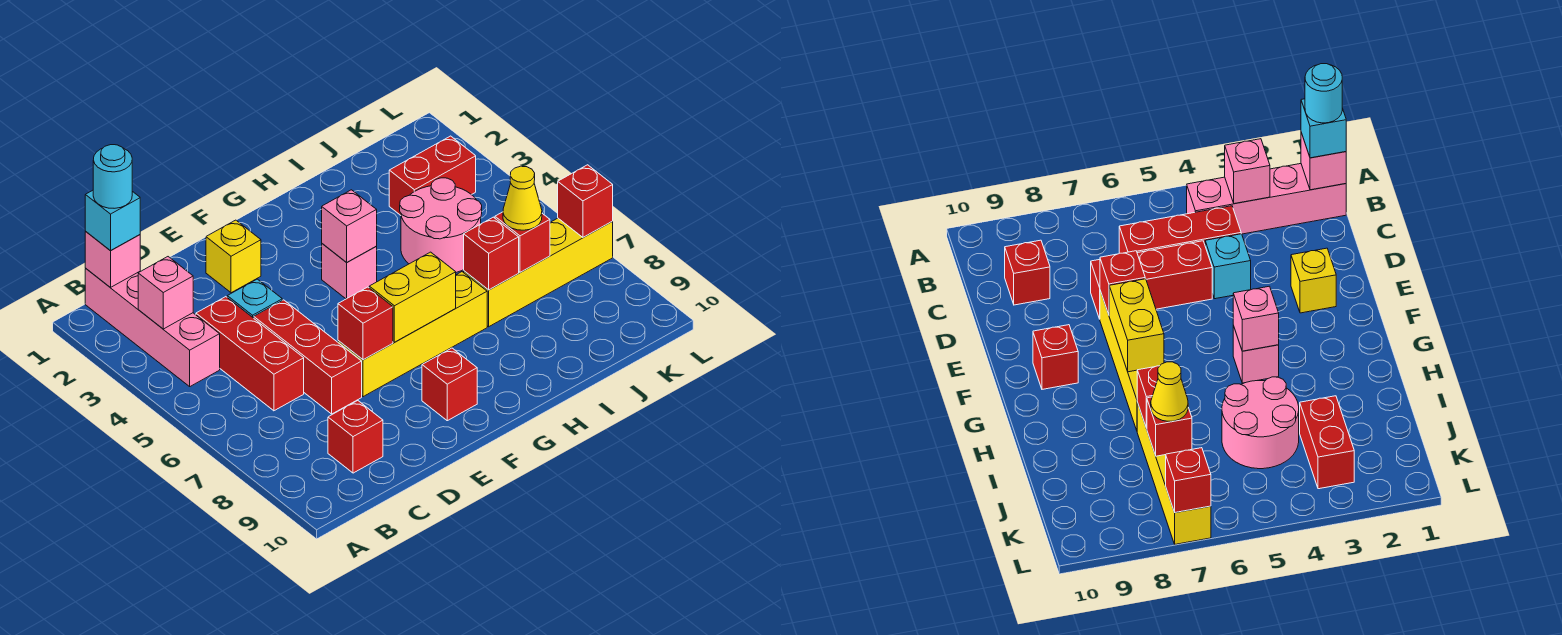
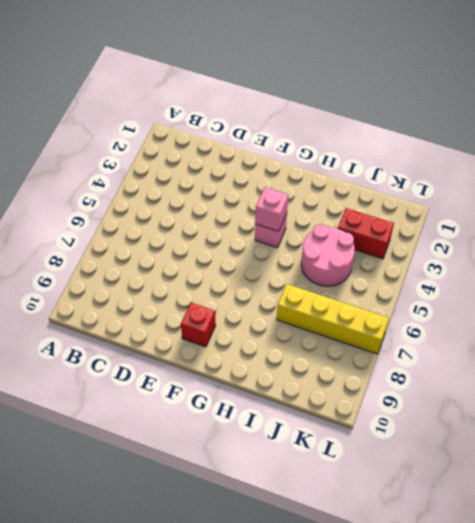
none -> pink 1x4 brick [85,269,220,386]
none -> red 1x3 brick [196,297,304,411]
none -> red 1x1 brick [328,401,383,473]

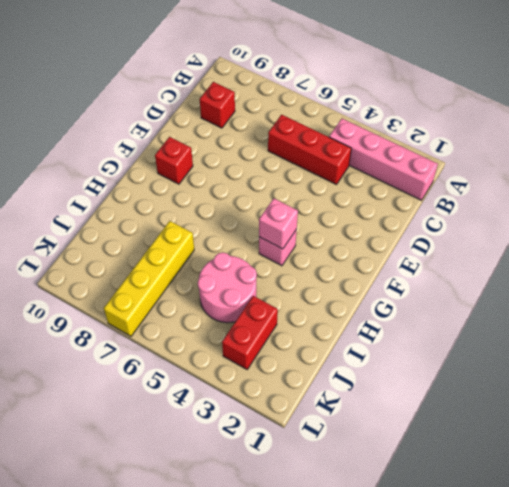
none -> cyan 1x1 brick [227,279,282,318]
none -> red 1x3 brick [254,300,362,414]
none -> yellow 1x1 brick [206,220,261,293]

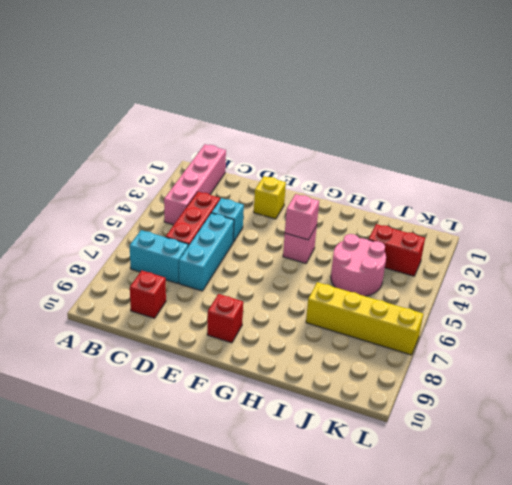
cyan 1x2 brick [130,230,188,283] -> none
cyan 1x3 brick [179,213,234,291] -> red 1x3 brick [254,300,362,414]
none -> yellow 1x4 brick [338,272,487,397]
none -> pink 1x1 brick [85,232,140,287]
none -> pink 1x1 brick [138,257,193,329]

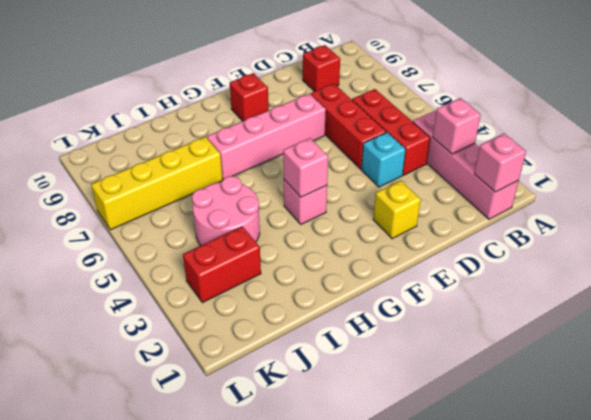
pink 1x4 brick [207,94,326,179] -> yellow 1x4 brick [338,272,487,397]
none -> red 1x1 brick [338,287,393,360]
none -> yellow 1x2 brick [369,252,456,342]
none -> red 1x1 brick [464,217,519,290]

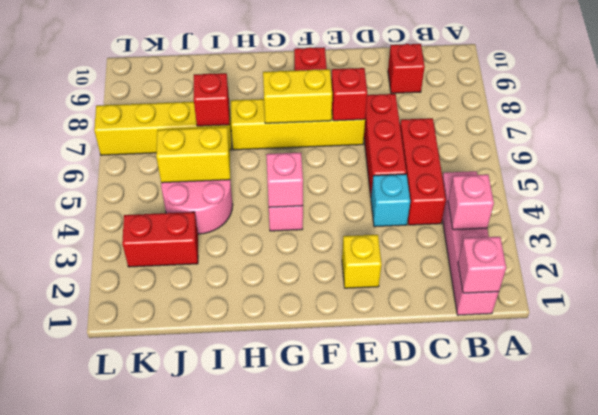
yellow 1x2 brick [156,127,230,183] -> none
none -> red 1x1 brick [495,212,550,272]
none -> red 1x1 brick [558,165,613,237]
none -> cyan 1x1 brick [85,190,140,251]

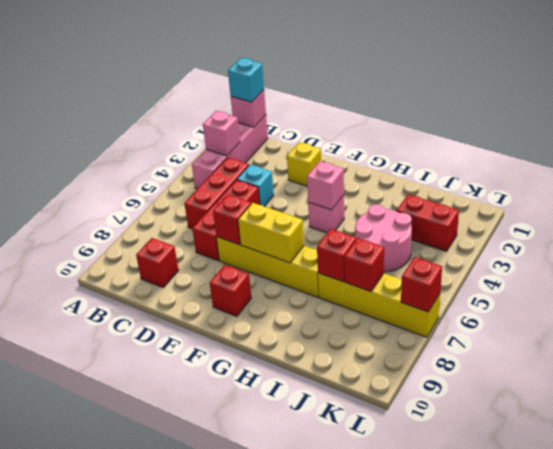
none -> yellow 1x1 cone [503,166,542,230]
none -> cyan 1x1 round brick [93,145,132,208]

